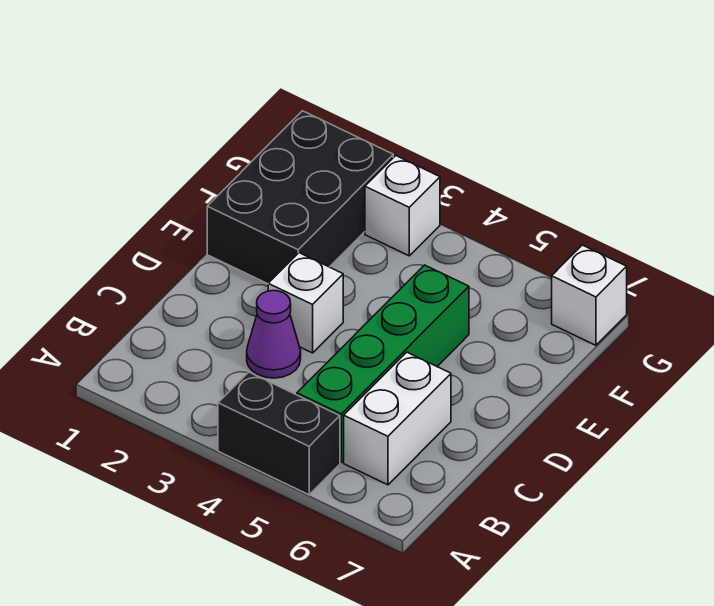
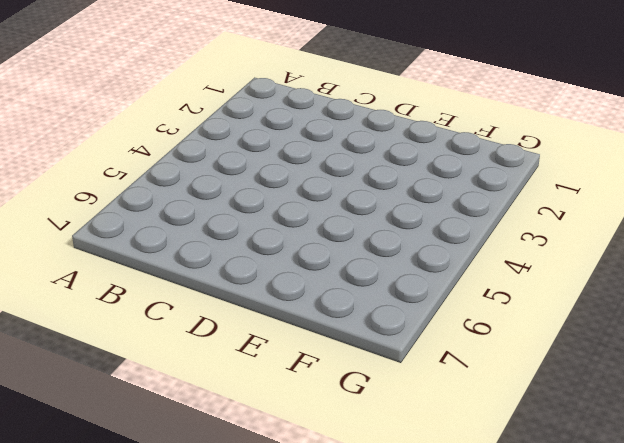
none -> black 1x2 brick [218,372,340,495]
none -> green 1x4 brick [297,265,469,462]

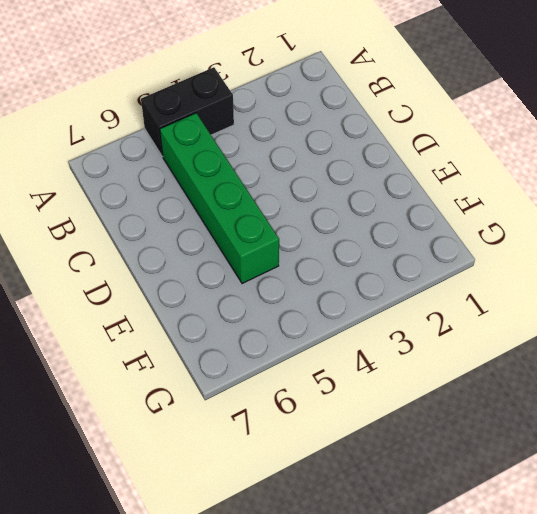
none -> white 1x2 brick [344,352,451,485]
none -> purple 1x1 cone [247,291,301,378]

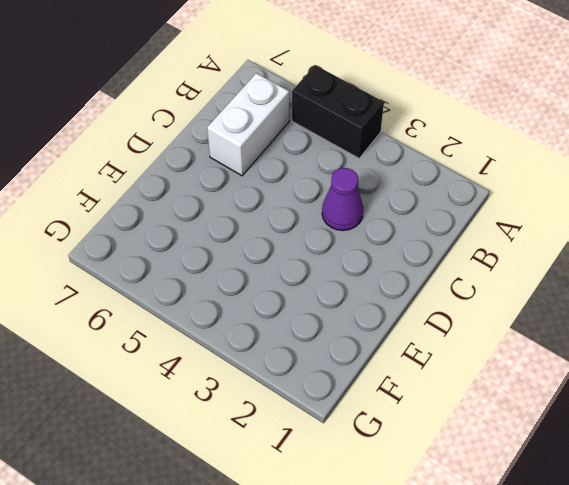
none -> green 1x4 brick [297,265,469,462]
none -> white 1x1 brick [268,253,343,353]

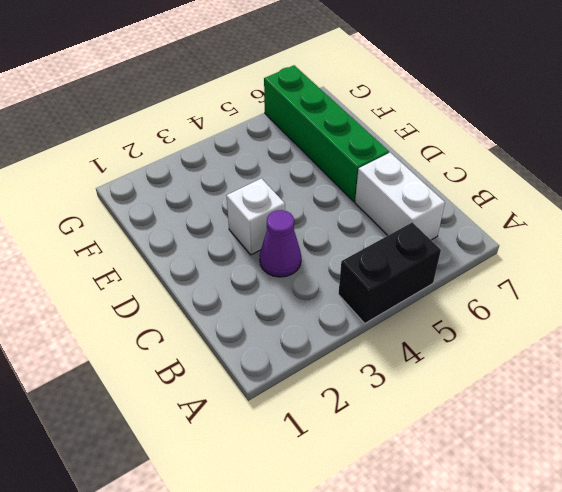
green 1x4 brick [264,65,389,201] -> green 1x4 brick moved to [297,265,469,462]
none -> black 2x3 brick [207,111,393,284]
none -> white 1x1 brick [365,156,440,256]

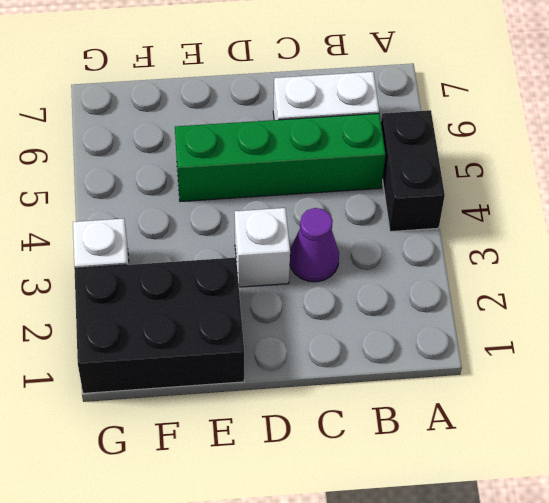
none -> white 1x1 brick [552,245,627,345]

